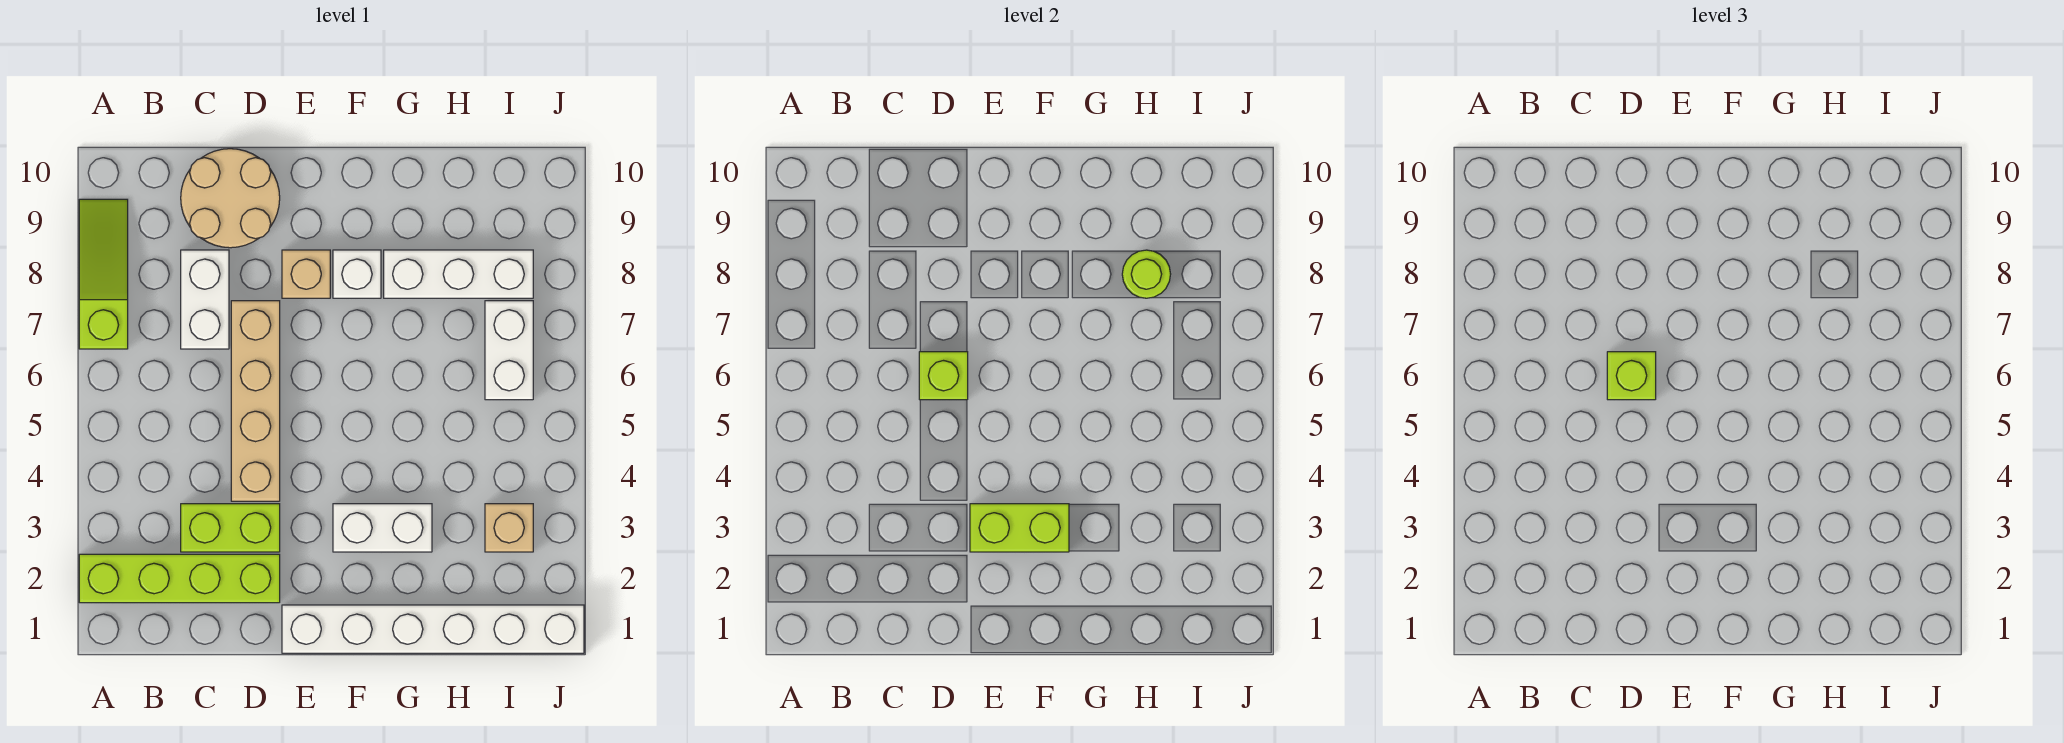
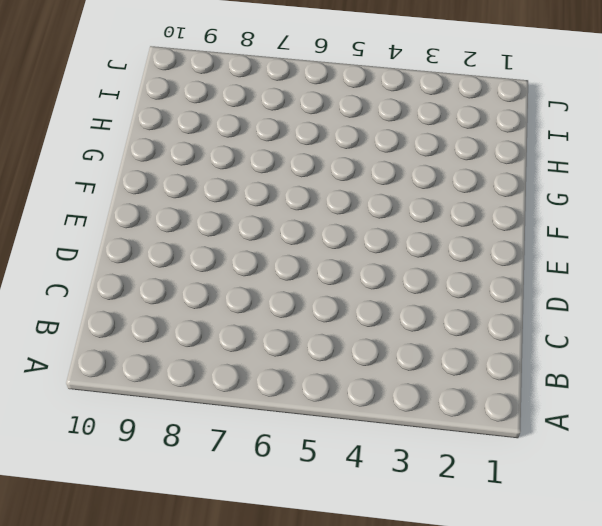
none -> lime 1x4 brick [79,554,280,603]
none -> lime 1x3 slope [79,199,128,349]
none -> lime 1x2 brick [181,504,280,552]

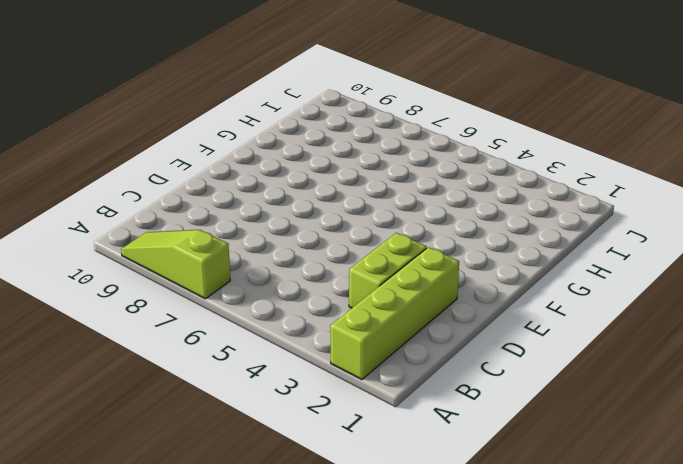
none -> white 1x2 brick [181,250,229,349]
none -> tan 2x2 round brick [181,149,280,248]
none -> tan 1x4 brick [231,301,280,501]

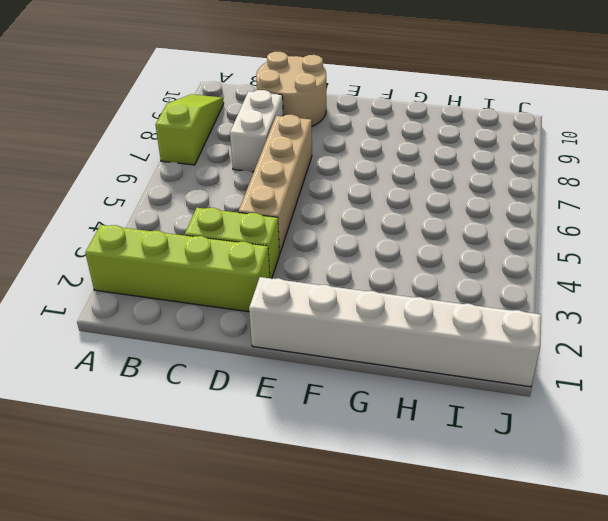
none -> tan 1x1 brick [282,250,330,298]
none -> white 1x2 brick [333,504,432,552]
none -> white 1x1 brick [333,250,381,298]

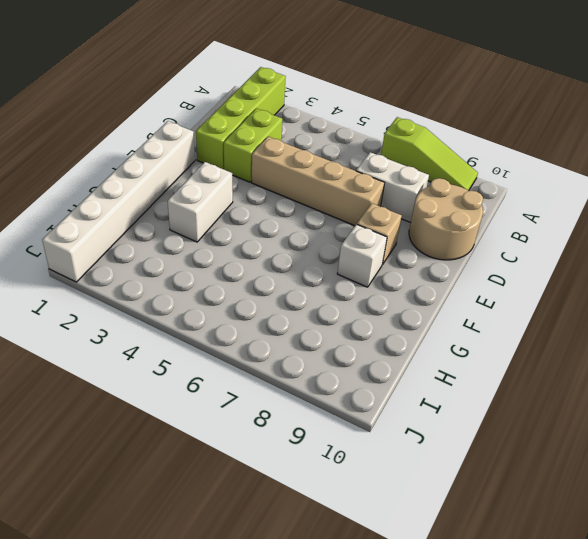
none -> white 1x3 brick [384,250,533,298]
none -> tan 1x1 brick [485,504,533,552]
none -> white 1x2 brick [485,301,533,400]

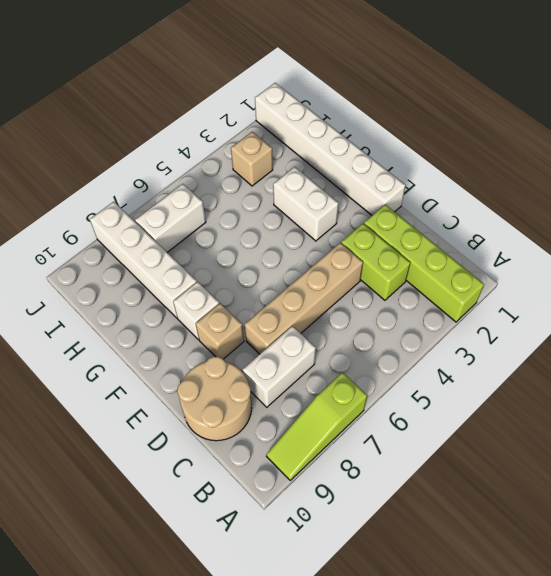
white 1x4 brick [90,202,197,318] -> white 1x3 brick [384,250,533,298]
none -> lime 1x1 brick [919,352,968,400]
none -> lime 1x2 brick [970,504,1069,552]
none -> lime 1x1 round brick [1122,250,1171,298]

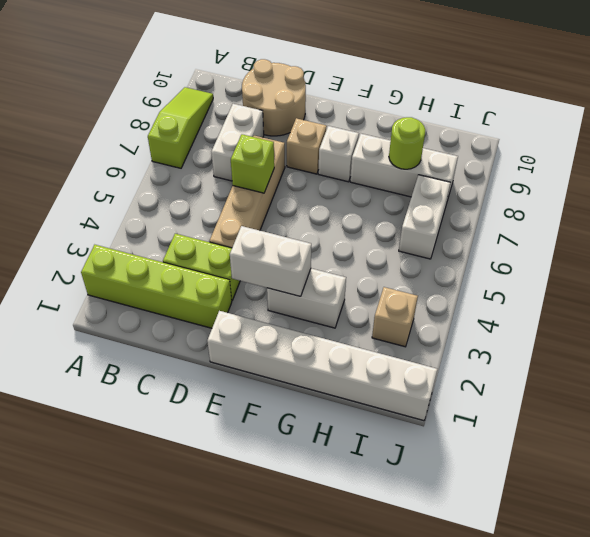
white 1x2 brick [230,226,311,296] -> lime 1x2 brick [970,504,1069,552]
none -> lime 1x1 brick [1607,352,1656,400]

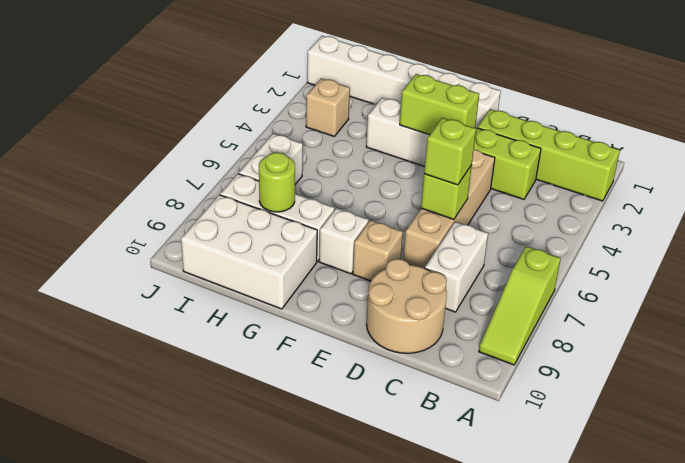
white 2x3 brick [181,195,317,309] -> none

